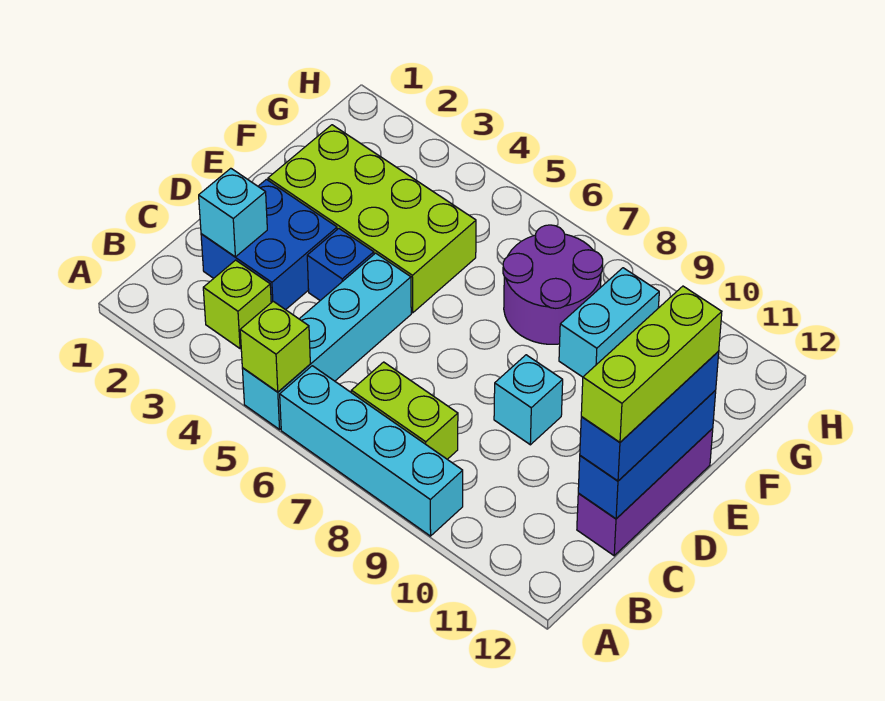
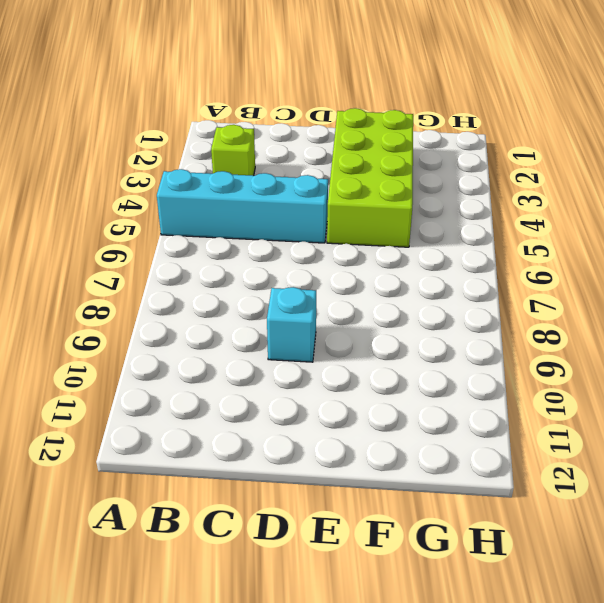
none -> cyan 1x4 brick [280,366,463,536]
none -> lime 1x2 brick [351,362,458,459]
none -> blue 2x2 brick [201,179,337,310]

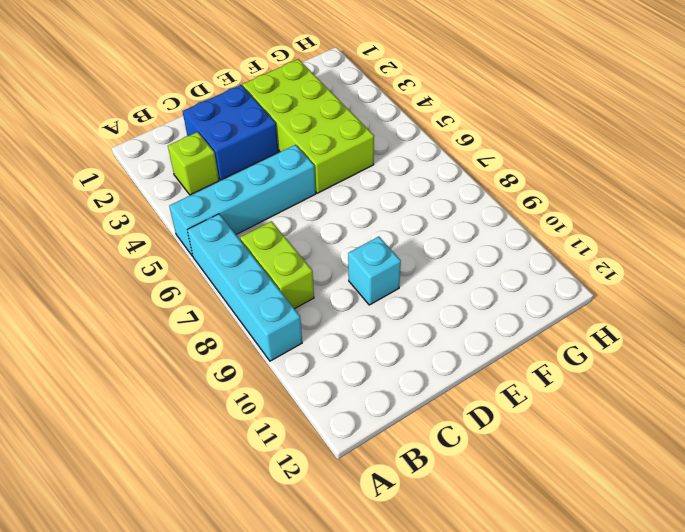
none -> purple 1x3 brick [577,429,713,556]
none -> blue 1x1 brick [307,229,374,300]
none -> purple 2x2 round brick [503,225,603,344]

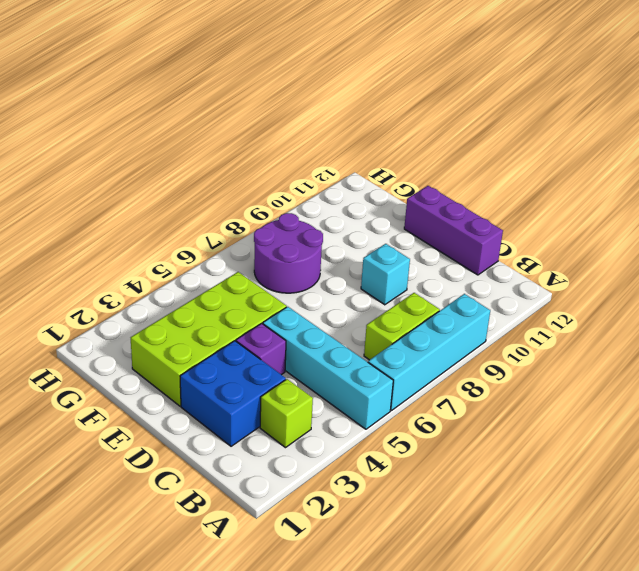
purple 1x1 brick [236,323,286,375] -> blue 1x1 brick [307,229,374,300]
none -> cyan 1x2 brick [559,268,659,377]
none -> lime 1x1 brick [240,301,310,392]
none -> cyan 1x1 brick [199,168,267,257]

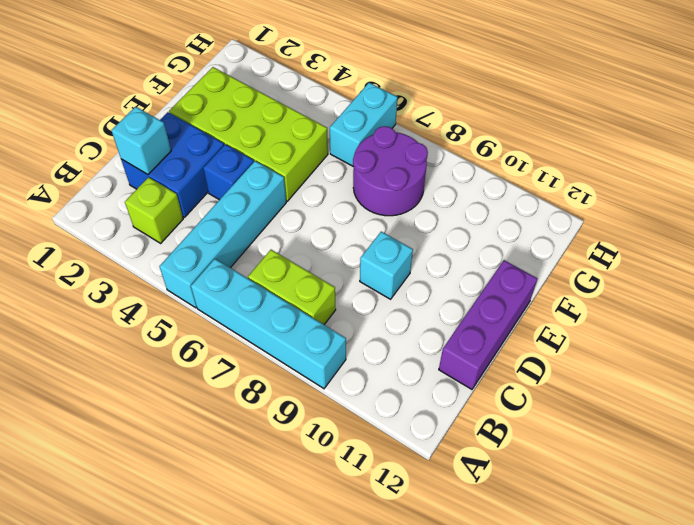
cyan 1x2 brick [330,83,398,166] -> cyan 1x2 brick moved to [559,268,659,377]
none -> lime 1x1 brick [240,301,310,392]
none -> blue 1x3 brick [578,390,716,519]
none -> blue 1x3 brick [580,351,719,481]

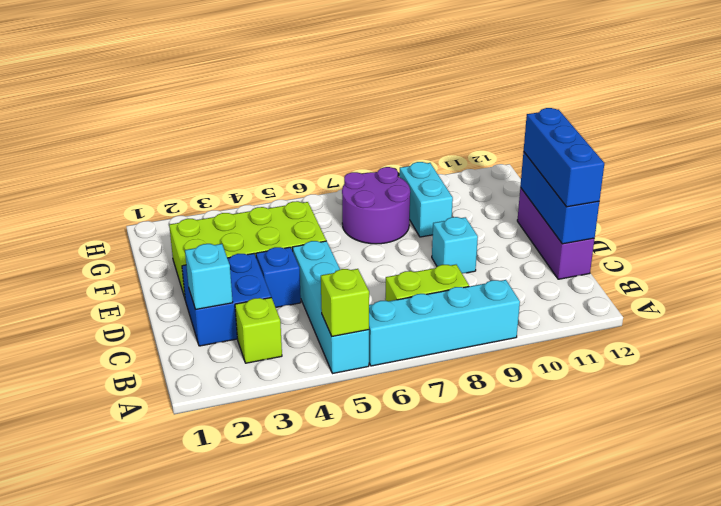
none -> lime 1x3 brick [581,286,722,442]

